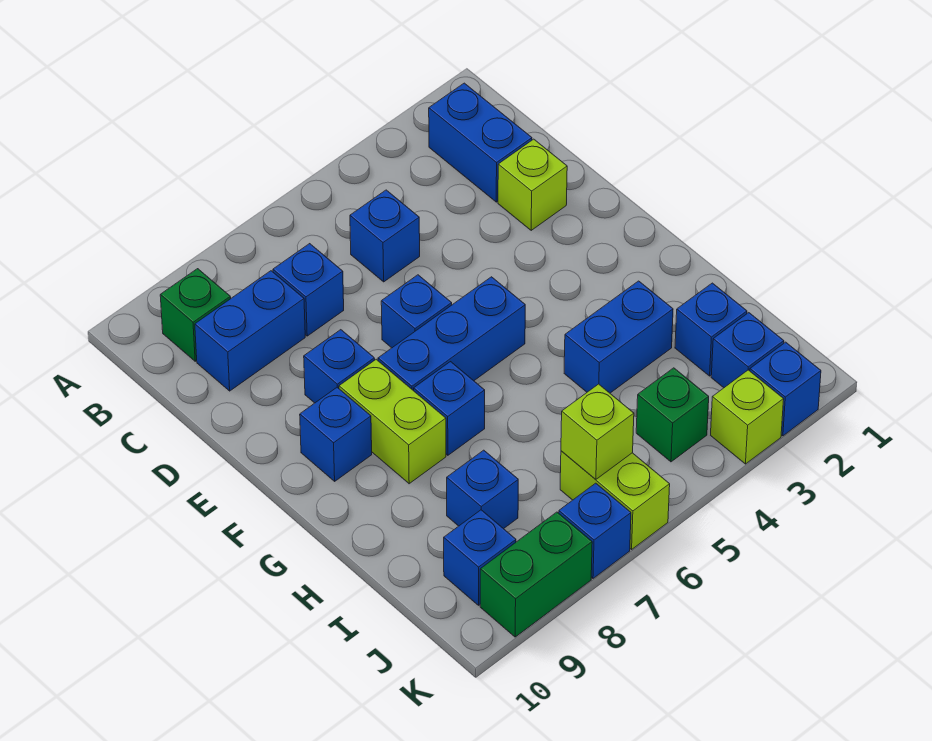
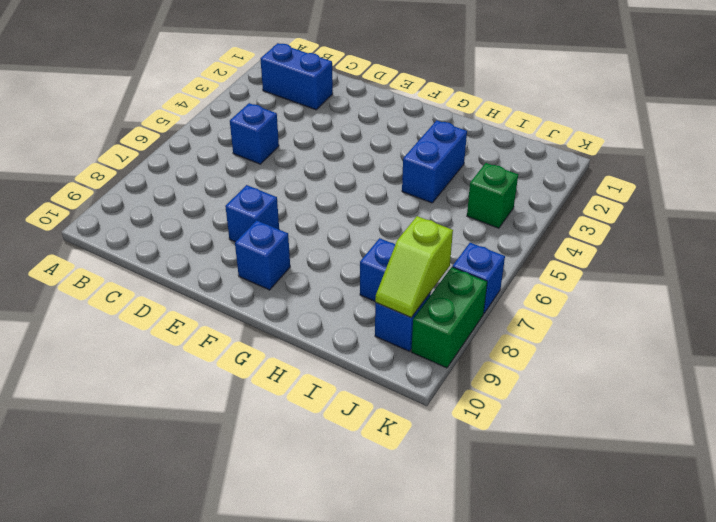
lime 1x2 slope [375,216,453,317] -> none
none -> green 1x1 brick [160,269,231,361]
none -> blue 1x1 brick [273,244,344,336]
none -> blue 1x2 brick [195,271,305,391]

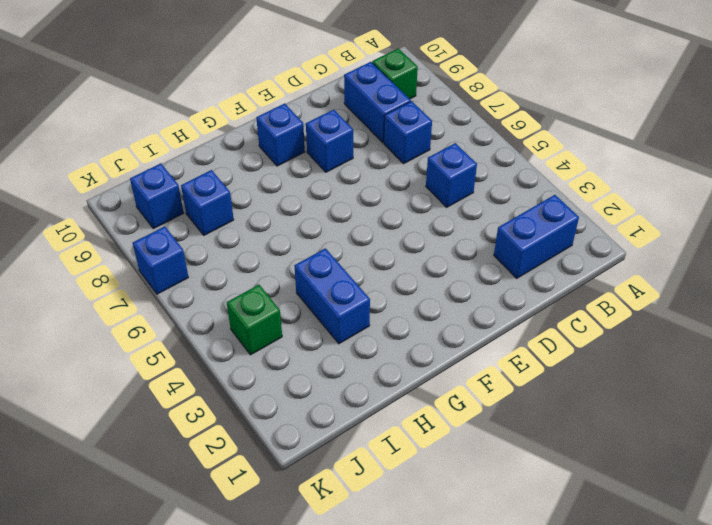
none -> lime 1x1 brick [498,139,567,230]
none -> blue 1x1 brick [381,275,452,348]
none -> blue 1x3 brick [378,277,525,391]

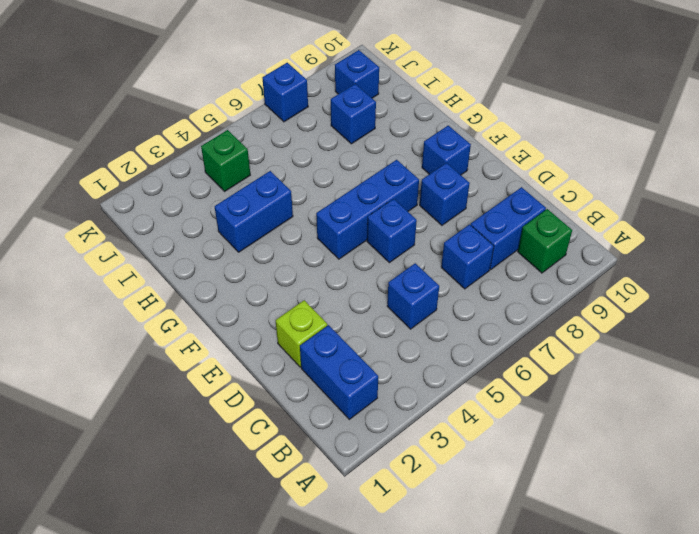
none -> lime 1x2 brick [339,359,446,484]
none -> blue 1x1 brick [414,362,485,455]
none -> blue 1x1 brick [675,283,747,376]

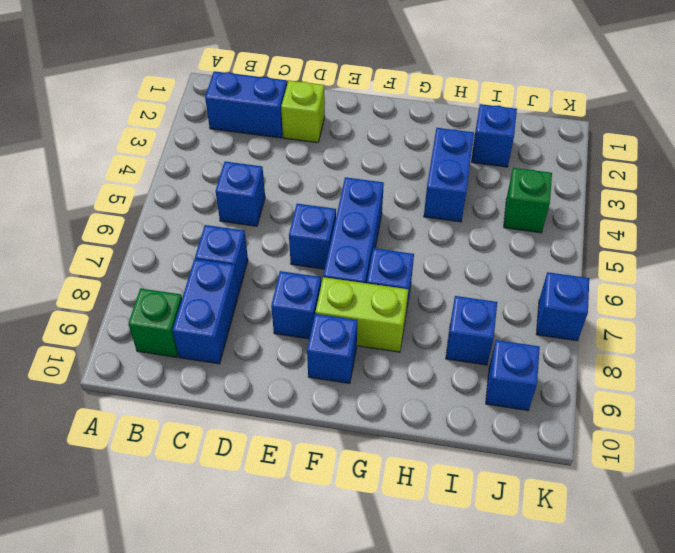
none -> blue 1x1 brick [711,313,784,388]
none -> lime 1x2 brick [560,451,670,549]
none -> blue 1x1 brick [750,342,821,436]

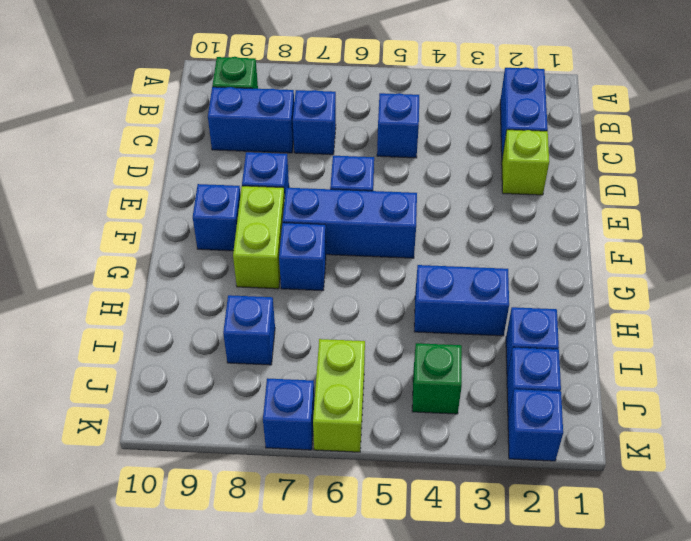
none -> blue 1x1 brick [444,510,516,605]
none -> lime 1x1 brick [711,370,784,464]
none -> green 1x2 brick [480,512,592,637]

